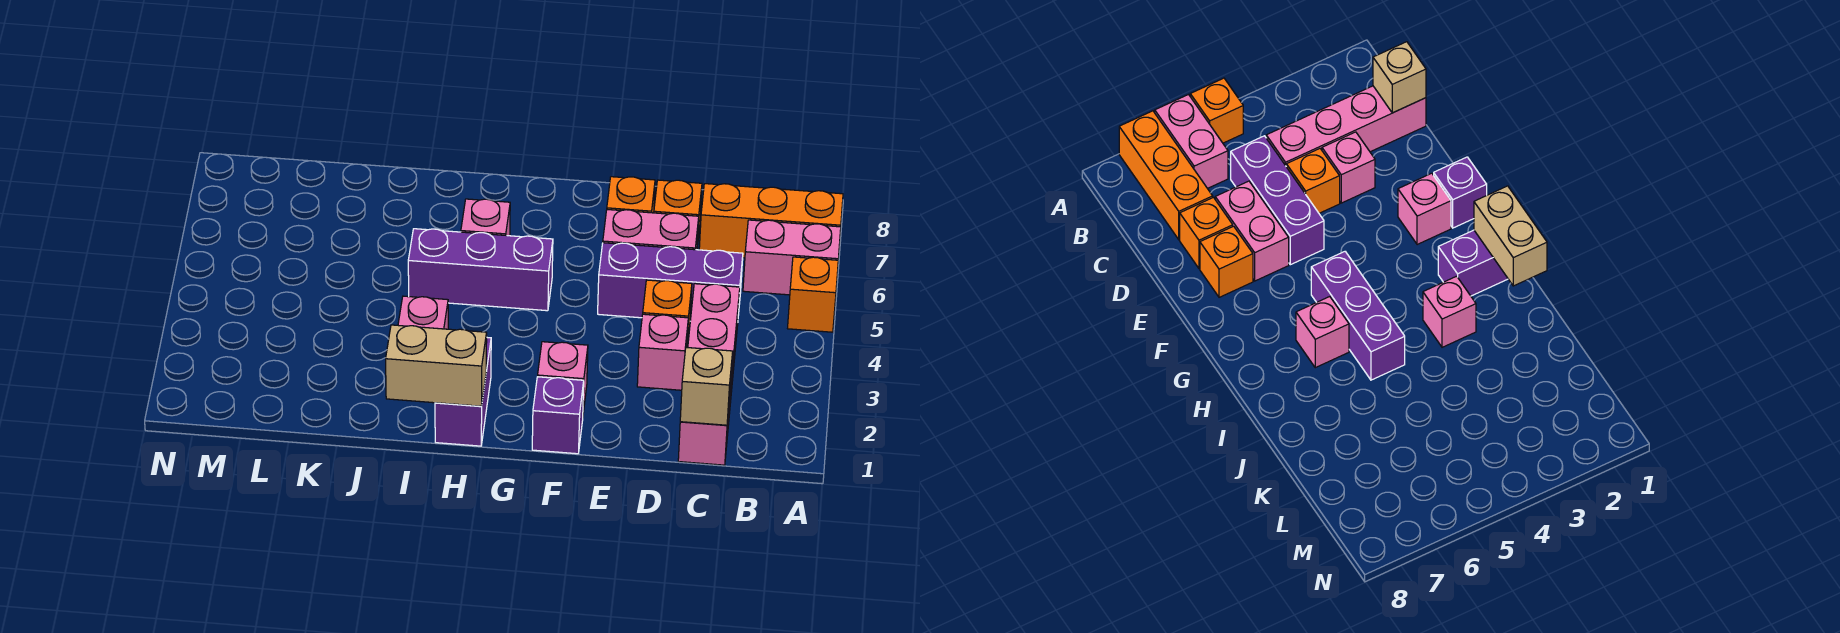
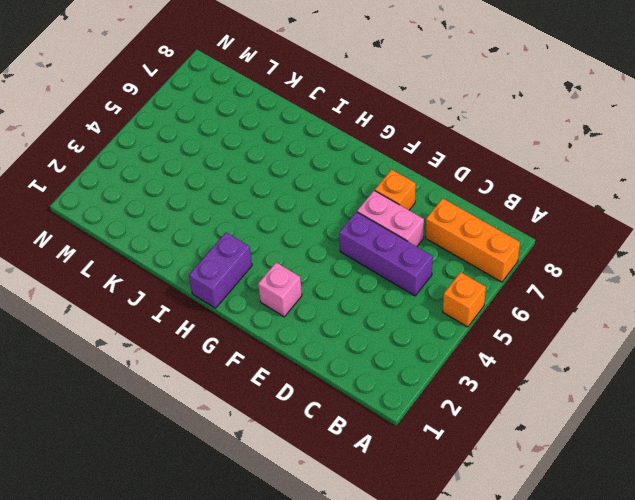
none -> pink 1x2 brick [743,220,841,295]
none -> pink 1x4 brick [678,284,740,465]
none -> pink 1x1 brick [637,314,688,390]

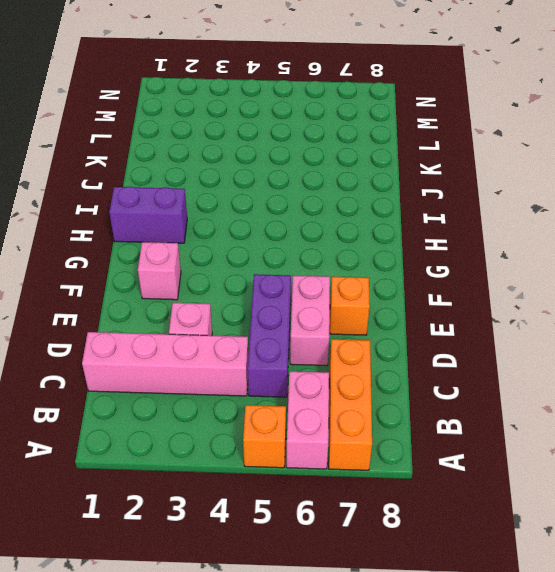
none -> orange 1x1 brick [643,280,692,347]
none -> orange 1x1 brick [654,180,702,248]
none -> purple 1x1 brick [532,377,584,454]

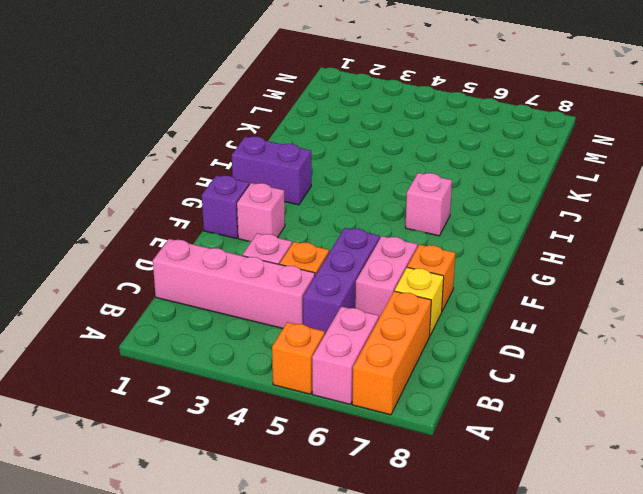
yellow 1x1 brick [395,267,444,335] -> orange 1x1 brick [654,180,702,248]
none -> purple 1x3 brick [408,229,553,311]
none -> pink 1x1 brick [398,296,448,329]
none -> tan 1x1 brick [680,347,733,425]

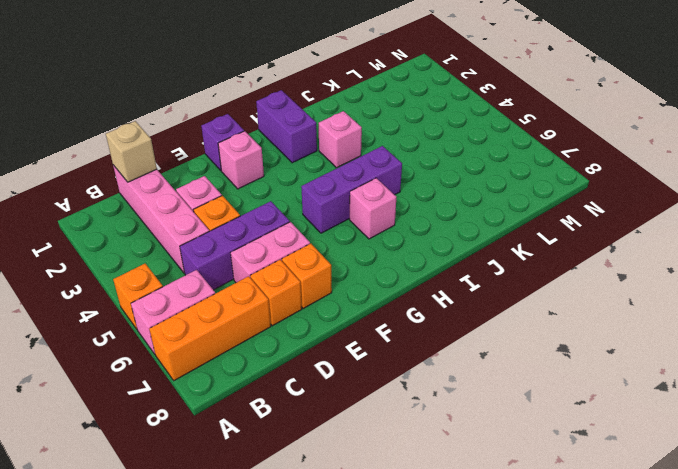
none -> tan 1x2 brick [386,325,487,406]

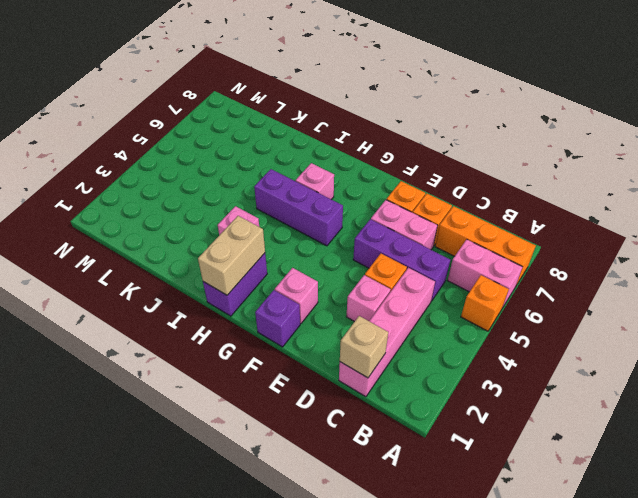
tan 1x2 brick [198,216,265,295] -> tan 1x2 brick turned to [386,325,487,406]

